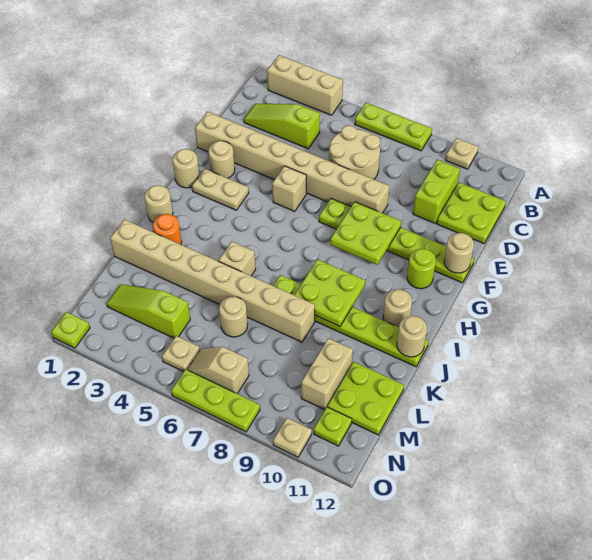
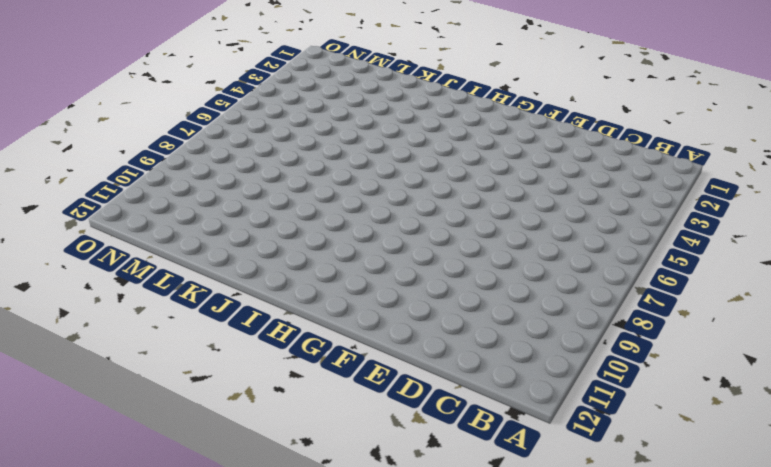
none -> tan 1x3 brick [267,55,343,115]
none -> lime 1x3 plate [355,103,432,151]
none -> tan 1x1 plate [446,138,478,169]
none -> lime 1x3 slope [244,104,320,149]

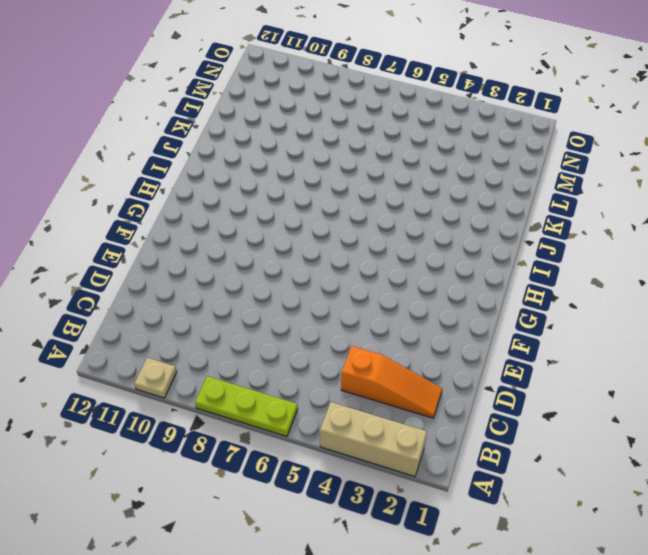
orange 1x3 slope [341,346,442,418] -> lime 1x3 slope [244,104,320,149]
none -> tan 2x2 round brick [329,125,380,179]
none -> lime 1x2 brick [413,160,460,224]
none -> lime 2x2 plate [437,182,506,244]
none -> tan 1x8 brick [195,112,389,213]

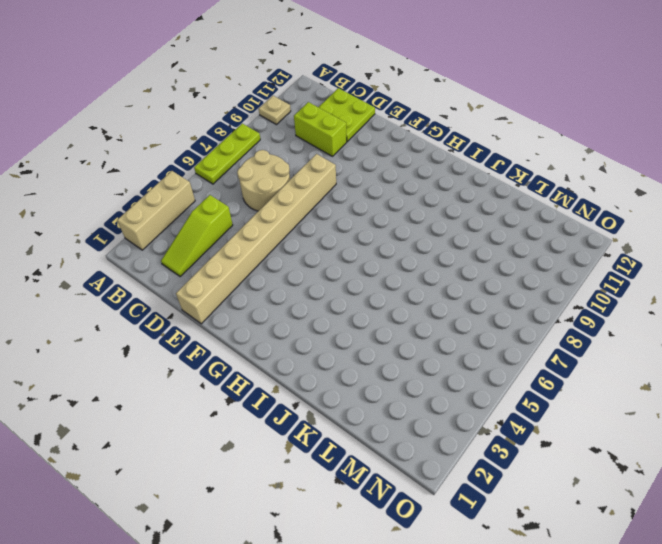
none -> tan 1x1 round brick [208,141,235,178]
none -> tan 1x1 brick [272,166,306,211]
none -> lime 1x6 plate [319,199,474,283]
none -> tan 1x1 round brick [173,149,199,188]

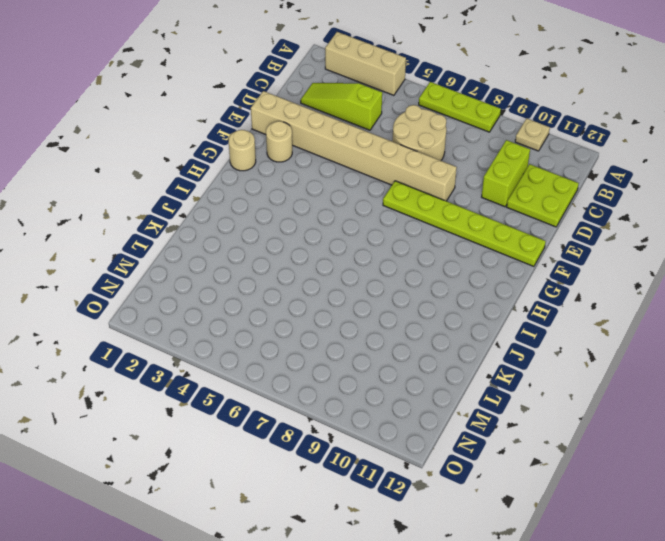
none -> tan 1x1 brick [272,166,306,211]
none -> tan 1x2 plate [192,169,249,210]
none -> lime 1x1 round brick [407,249,436,289]
none -> tan 1x1 round brick [144,185,173,222]

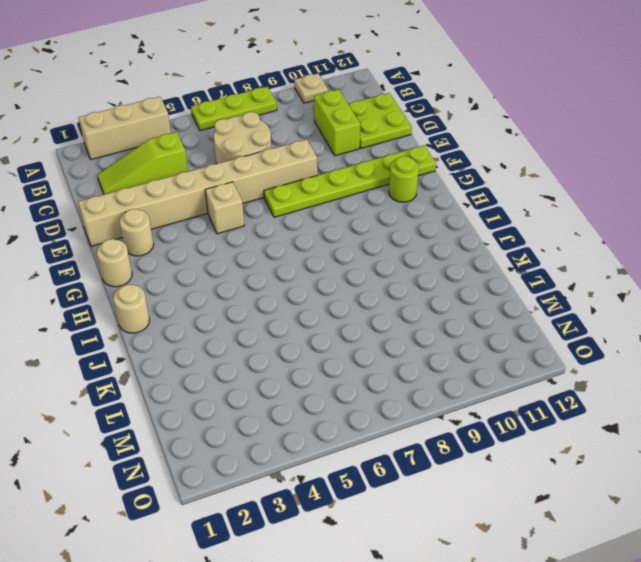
none -> tan 1x2 plate [192,169,249,210]
none -> tan 1x1 round brick [383,289,412,327]
none -> orange 1x1 round brick [153,214,182,244]
none -> tan 1x1 brick [218,241,256,276]

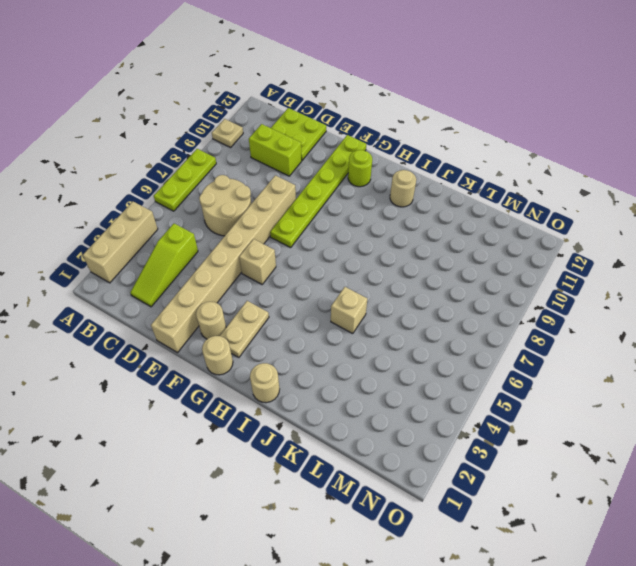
none -> orange 1x1 round brick [153,214,182,244]
none -> lime 1x6 plate [273,275,428,367]
none -> tan 1x8 brick [110,219,315,342]
none -> tan 1x1 round brick [219,297,248,337]

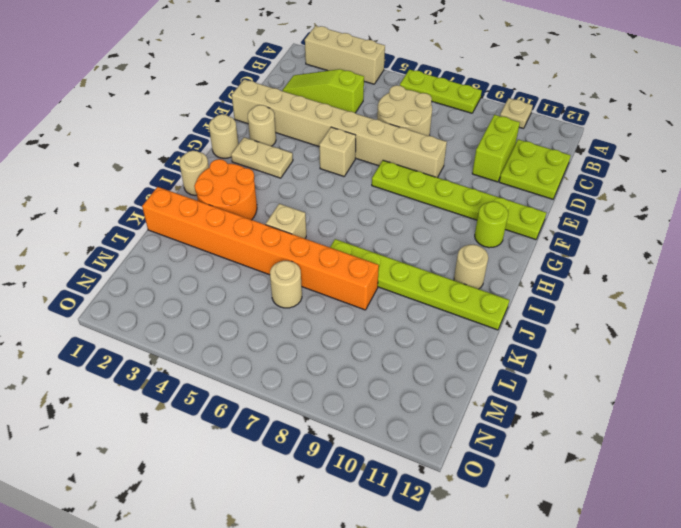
orange 2x2 round brick [194,159,257,220] -> orange 1x1 round brick [153,214,182,244]
orange 1x8 brick [142,187,379,310] -> tan 1x8 brick [110,219,315,342]
none -> tan 1x2 brick [301,338,353,410]
none -> lime 2x2 plate [327,362,404,435]
none -> lime 1x3 slope [107,284,190,338]
none -> tan 1x1 plate [162,336,200,372]

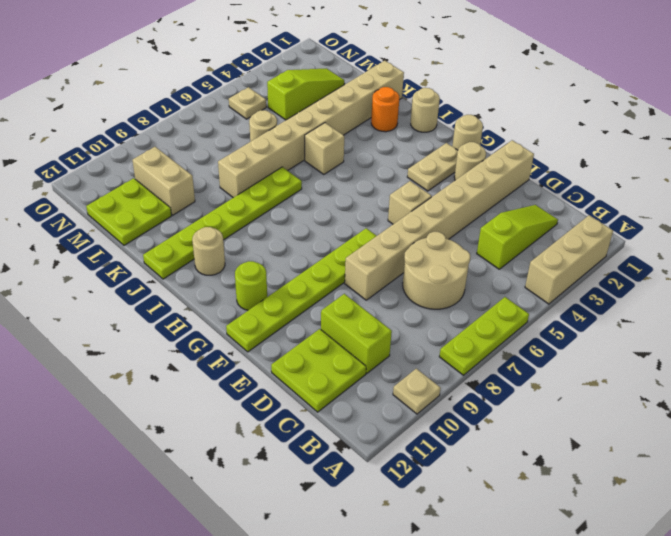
none -> tan 1x2 slope [187,347,249,394]
none -> lime 1x1 plate [314,407,352,446]
none -> lime 1x1 plate [51,312,90,348]
none -> lime 1x3 plate [171,369,260,432]

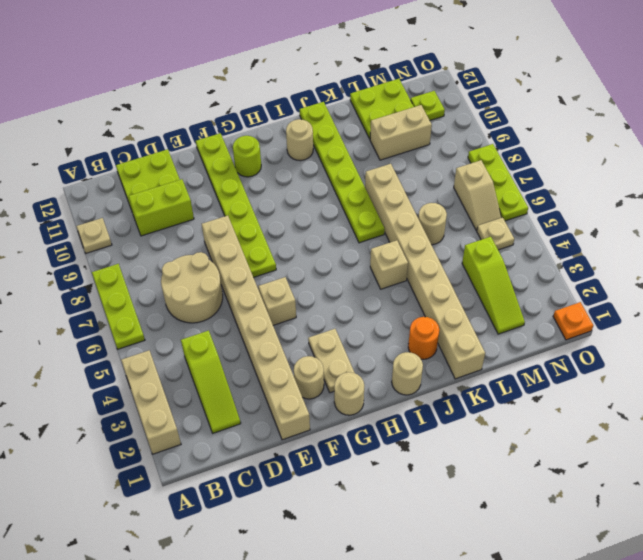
orange 1x1 plate [553,302,593,340] -> lime 1x1 plate [51,312,90,348]
none -> tan 1x1 plate [273,418,312,457]
none -> lime 2x2 plate [330,202,401,265]
none -> tan 1x1 round brick [444,233,474,273]
none -> lime 2x2 plate [295,259,365,326]

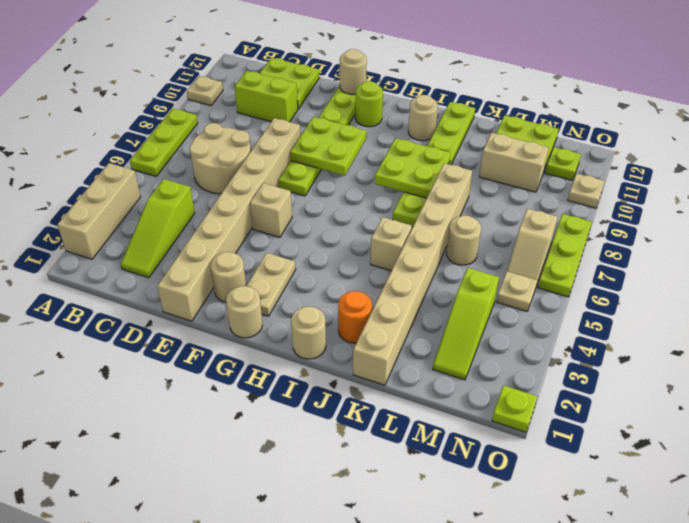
none -> tan 1x1 round brick [397,316,427,357]

